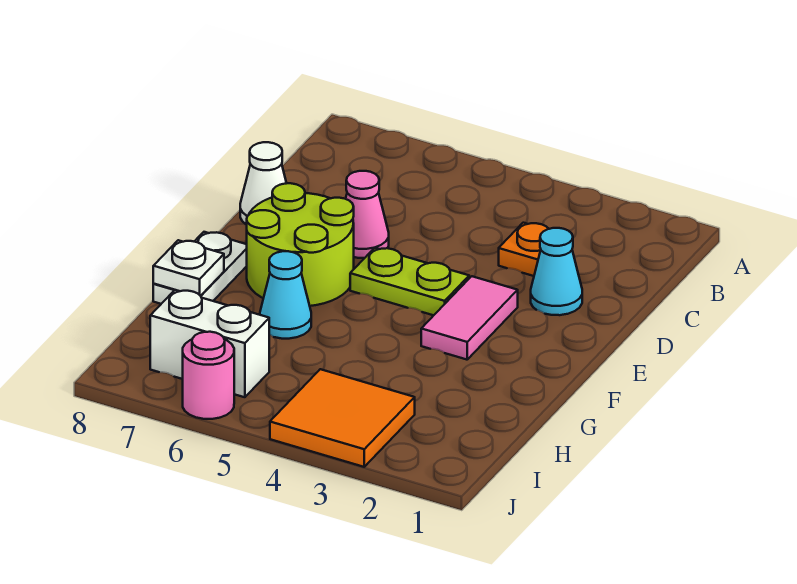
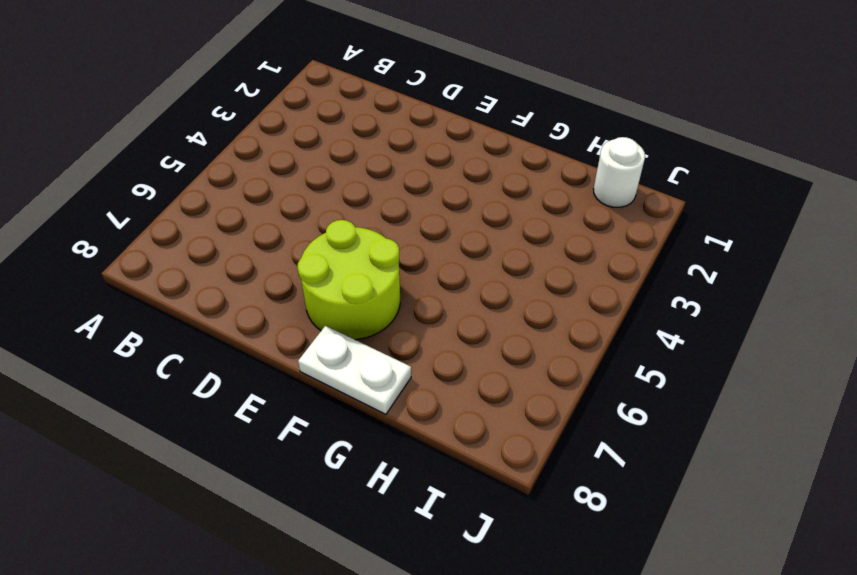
white 1x1 round brick [594,137,645,207] -> none
none -> orange 1x1 plate [499,223,549,276]
none -> cyan 1x1 cone [531,228,582,315]
none -> pink 1x1 cone [346,171,389,258]

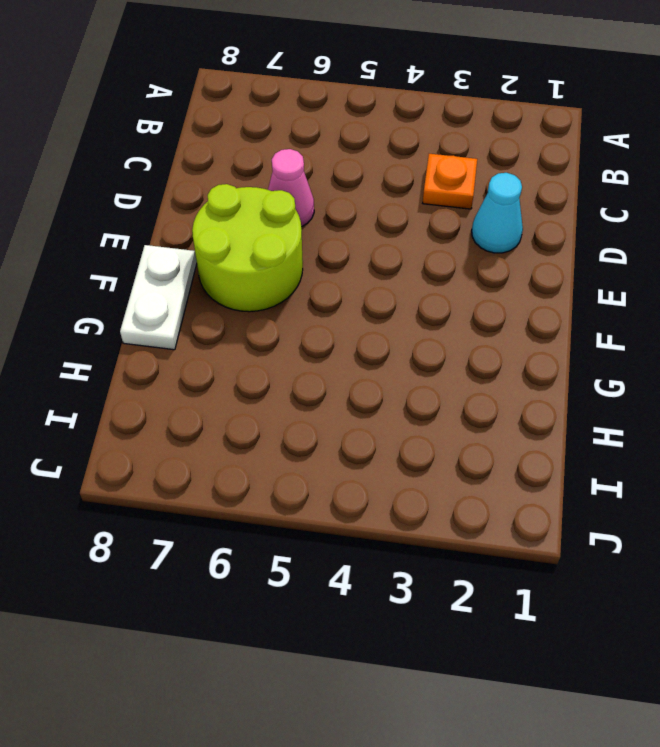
none -> white 1x1 cone [240,142,287,225]
none -> pink 1x2 tile [421,276,518,360]
none -> lime 1x2 plate [350,248,469,315]

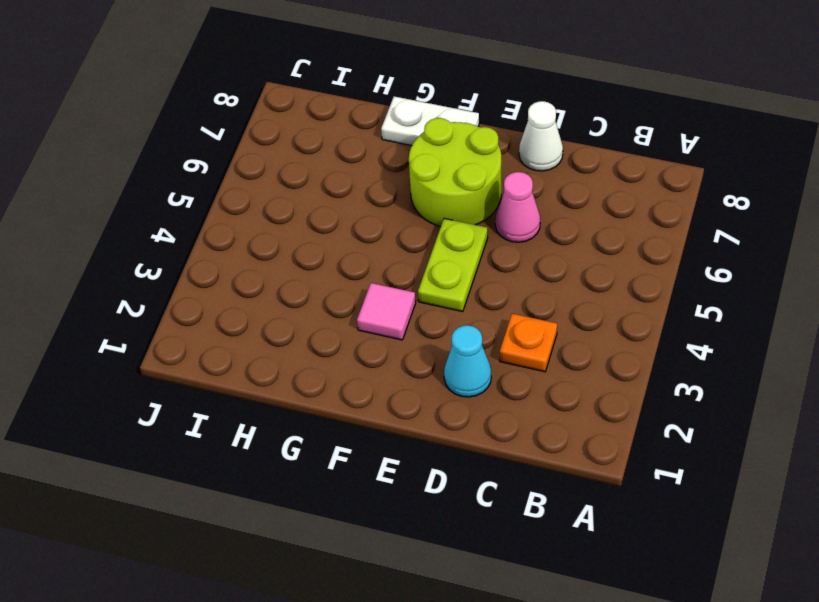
pink 1x1 tile [357,283,416,340] -> pink 1x2 tile [421,276,518,360]
none -> cyan 1x1 cone [260,251,311,339]
none -> orange 2x2 tile [270,369,415,467]
none -> white 1x2 brick [150,290,269,397]

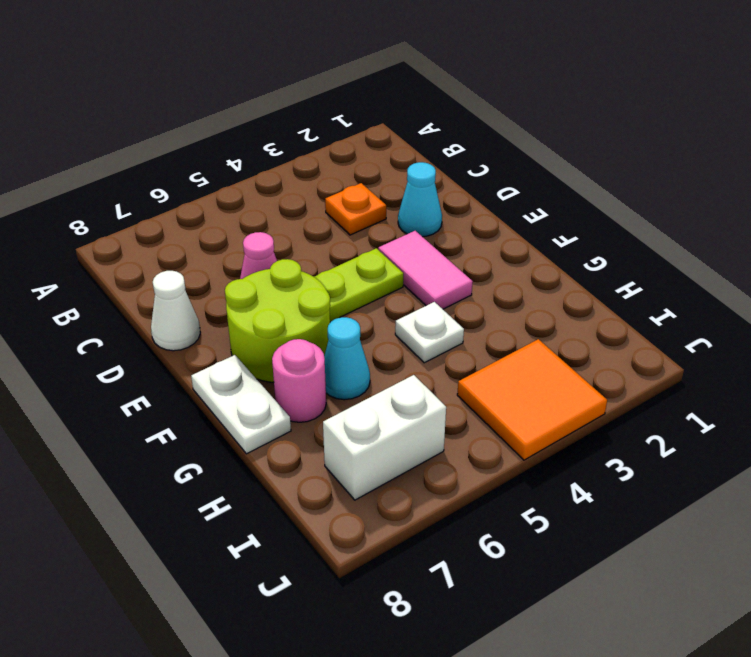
white 1x1 plate [395,302,464,363] -> white 1x1 plate moved to [153,240,224,296]
pink 1x1 round brick [272,339,326,422] -> pink 1x1 round brick moved to [183,332,234,419]

